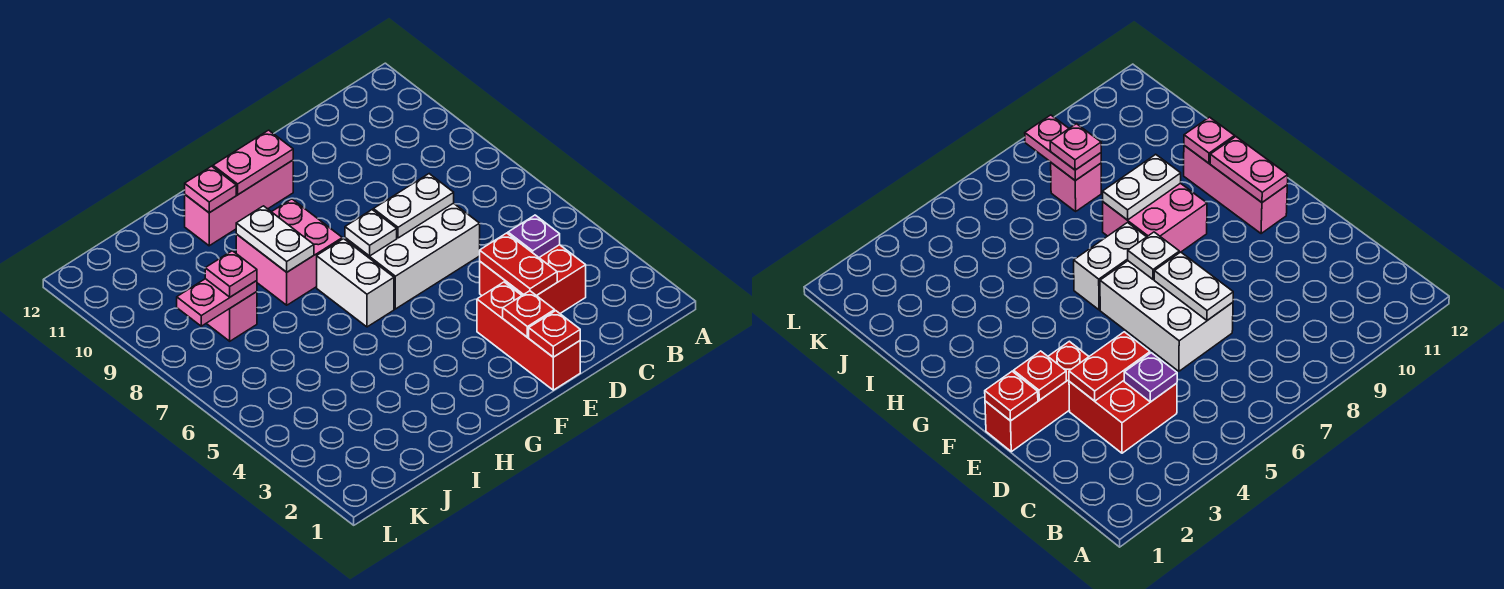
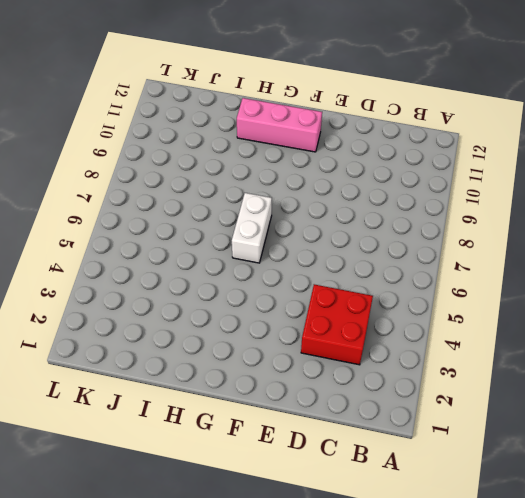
none -> white 2x3 brick [345,203,480,309]
none -> red 1x3 brick [477,282,580,390]
none -> pink 2x2 brick [236,199,342,305]

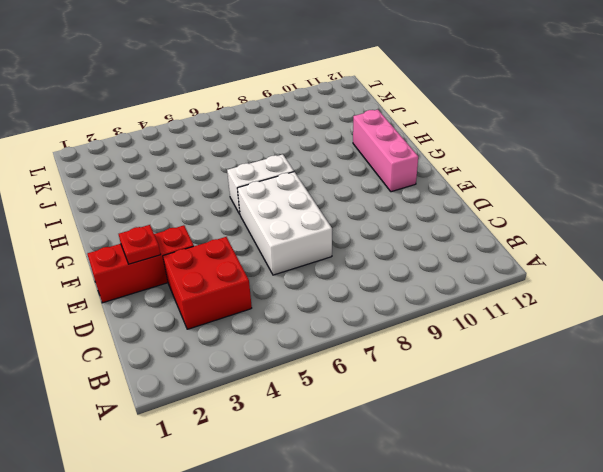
none -> pink 2x2 brick [236,199,342,305]
none -> pink 1x1 brick [206,292,257,341]
none -> purple 1x1 plate [508,215,560,257]

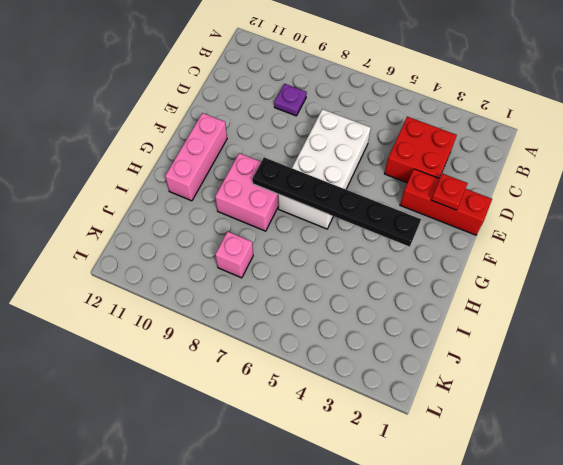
purple 1x1 plate [274,84,307,116] -> purple 1x1 plate moved to [508,215,560,257]
black 1x6 plate [252,157,421,247] -> none
none -> red 1x2 plate [480,233,557,295]
none -> white 1x2 plate [373,174,454,238]
none -> red 1x1 plate [529,311,580,357]

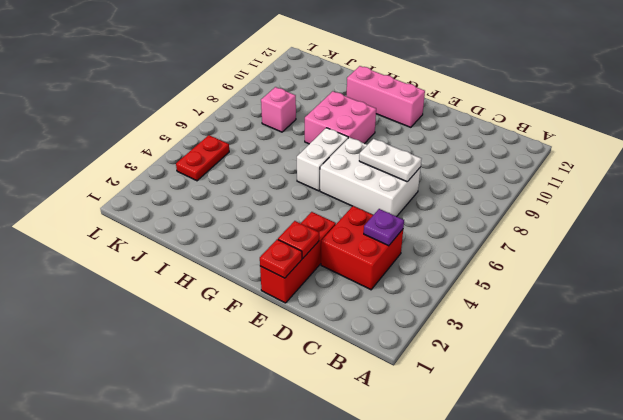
red 1x2 plate [176,135,229,181] -> red 1x2 plate moved to [480,233,557,295]
none -> white 1x1 plate [345,210,397,256]
none -> pink 1x2 plate [213,130,293,194]
none -> white 1x2 plate [236,206,314,272]

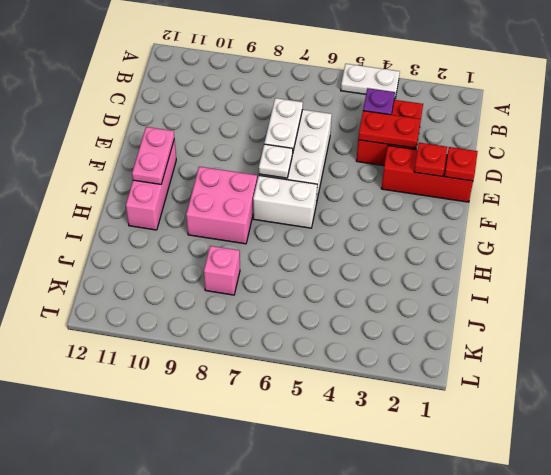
white 1x2 plate [341,64,400,99] -> white 1x2 plate moved to [236,206,314,272]
none -> pink 1x1 plate [185,166,236,213]
none -> pink 1x2 plate [177,279,257,326]
none -> pink 1x1 plate [205,251,257,297]

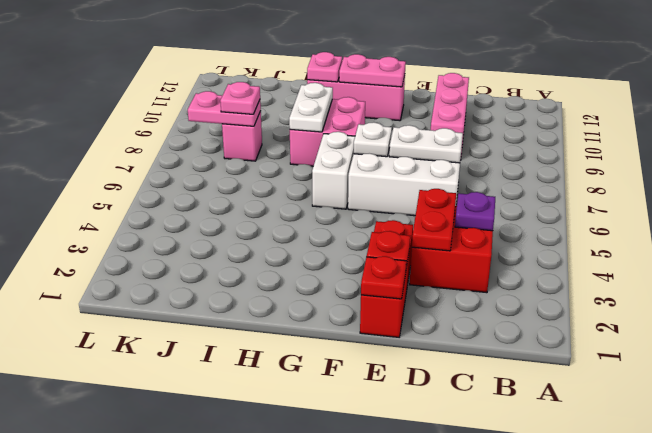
pink 1x3 brick [431,73,469,158] -> none

